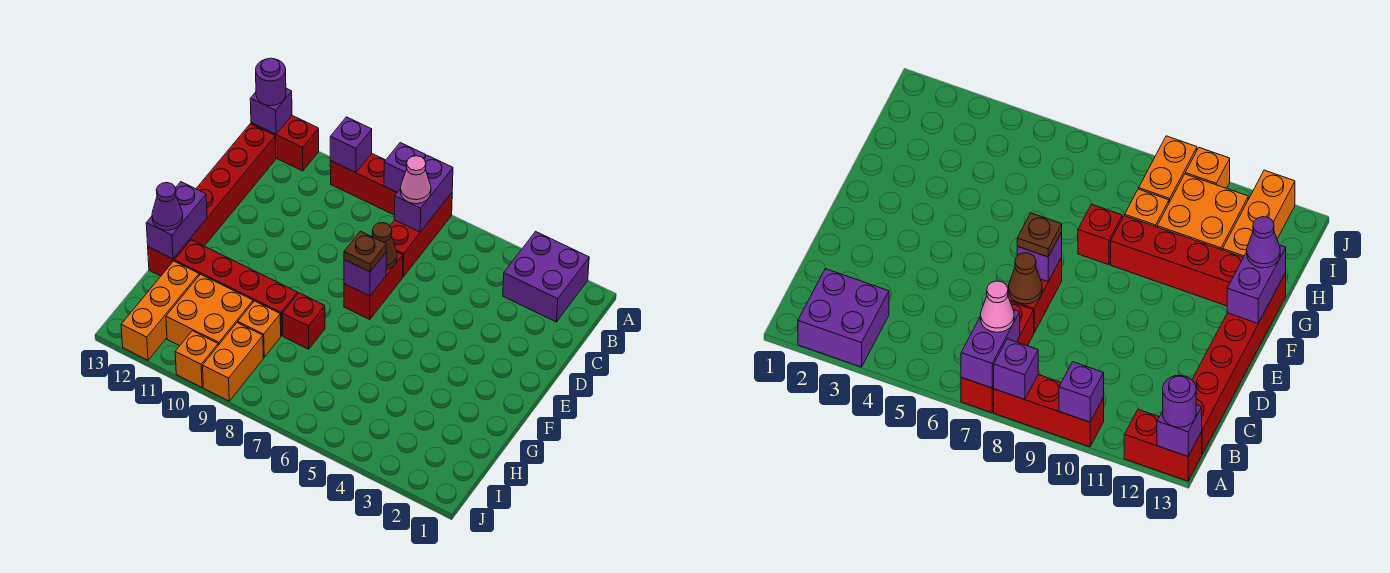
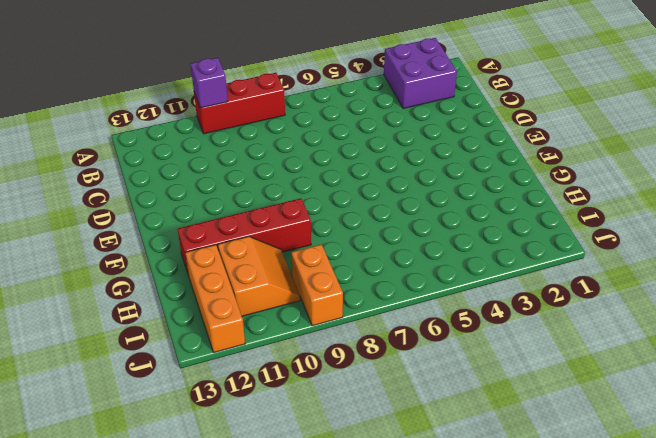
orange 2x2 slope [218,236,300,316] -> orange 2x2 brick [166,274,253,346]
none -> red 1x3 brick [390,193,452,277]
none -> red 1x2 brick [251,116,319,171]
none -> red 1x6 brick [148,124,276,276]

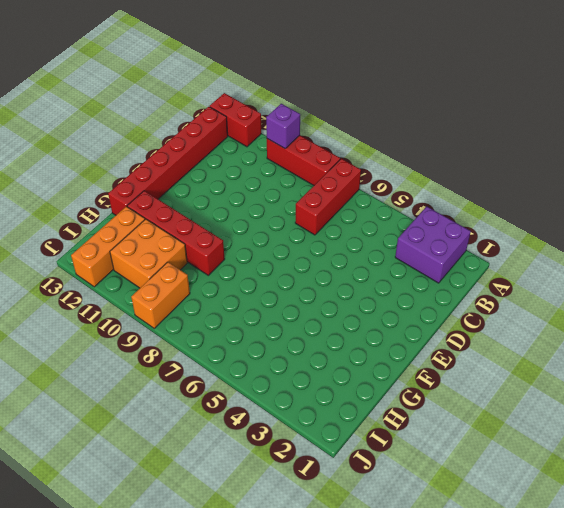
none -> red 1x2 brick [344,252,403,320]
none -> red 1x1 brick [282,293,325,349]
none -> orange 1x1 brick [238,301,281,357]

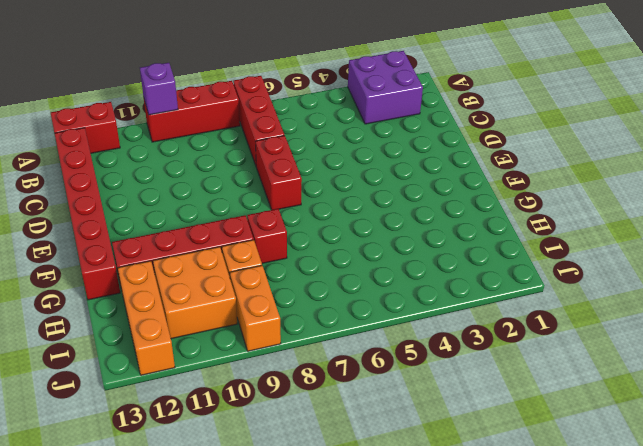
none -> orange 1x1 brick [175,331,218,387]
none -> purple 1x2 brick [394,155,453,232]
none -> purple 1x1 brick [384,143,426,192]

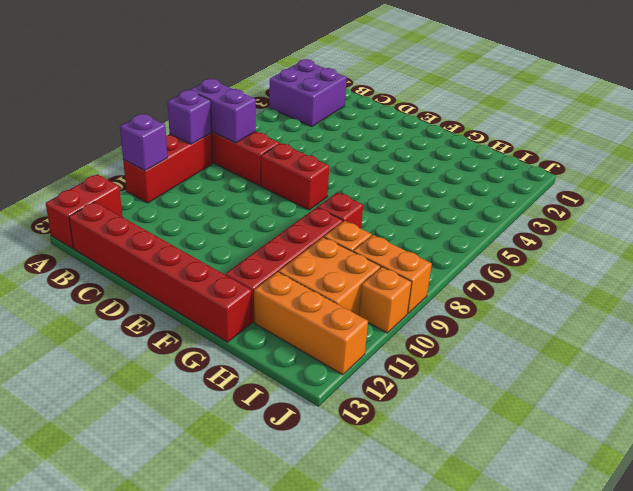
none -> purple 1x1 brick [250,88,292,134]
none -> brown 1x1 cone [372,223,397,269]
none -> purple 1x1 brick [344,253,386,296]

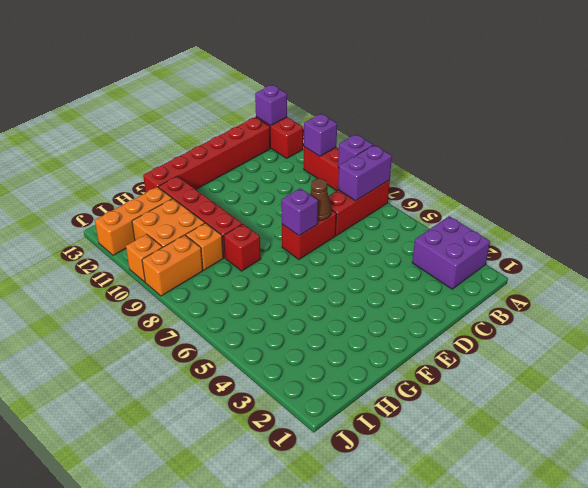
none -> purple 1x2 brick [146,182,207,259]
none -> purple 1x1 round brick [256,58,286,106]
none -> pink 1x1 cone [401,156,431,204]

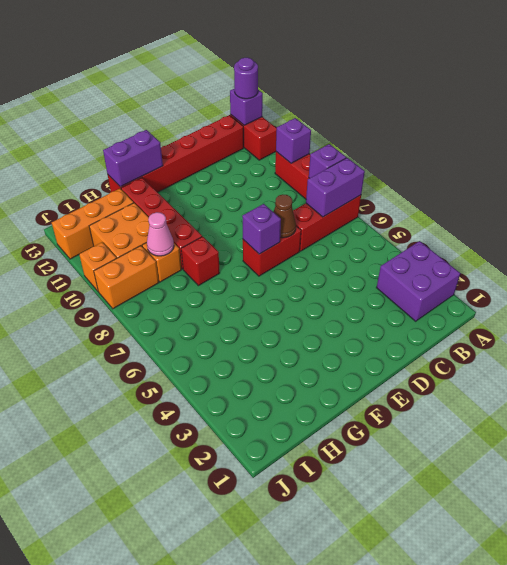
pink 1x1 cone [147,212,174,256] -> pink 1x1 cone moved to [401,156,431,204]
none -> brown 1x1 plate [344,231,386,272]
none -> purple 1x1 cone [152,182,183,230]

